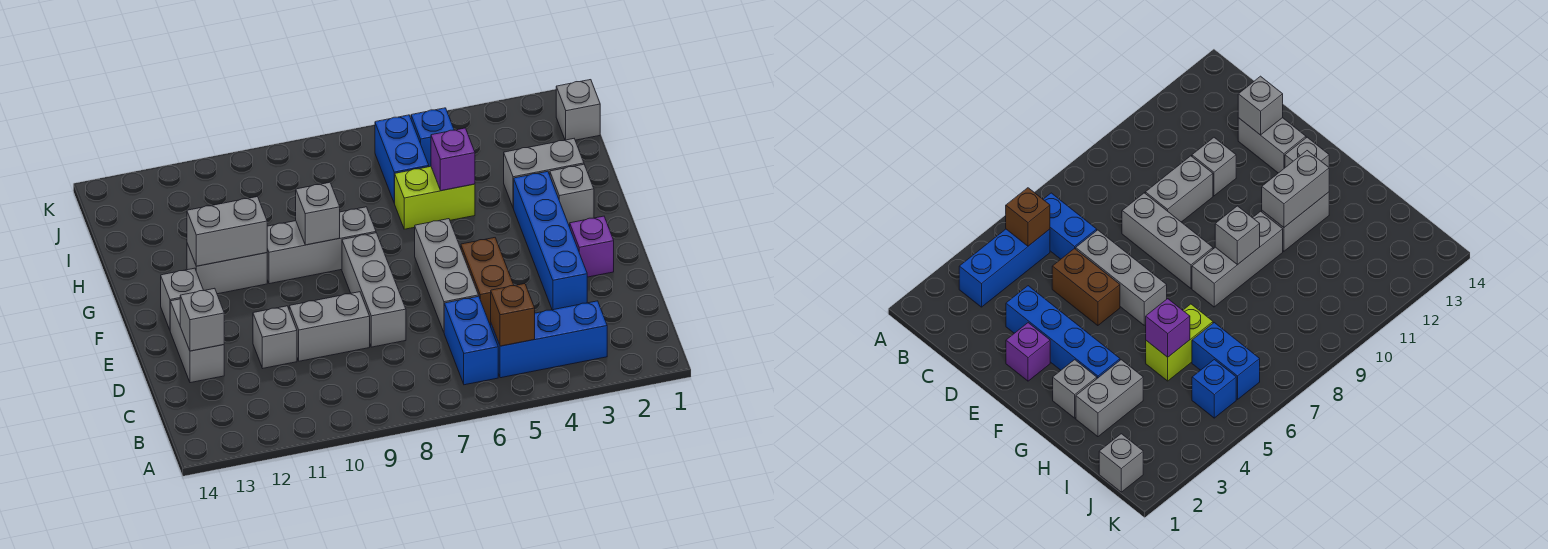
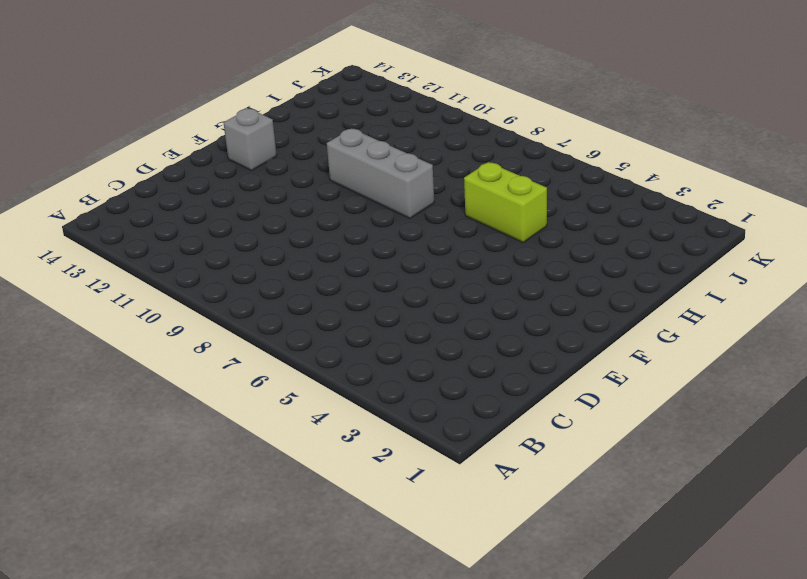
none -> blue 1x3 brick [491,301,607,378]
none -> blue 1x2 brick [444,296,498,385]
none -> blue 1x4 brick [514,171,587,310]

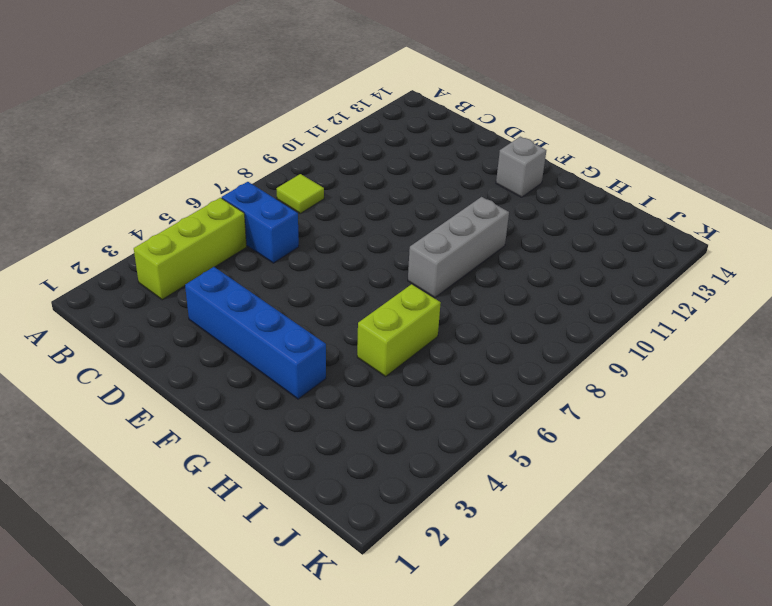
lime 1x3 brick [134,198,247,300] -> blue 1x3 brick [491,301,607,378]
lime 1x1 tile [276,174,324,213] -> none
none -> brown 1x2 brick [461,238,514,324]
none -> grey 1x3 brick [415,219,479,332]
none -> grey 1x3 brick [342,233,406,347]

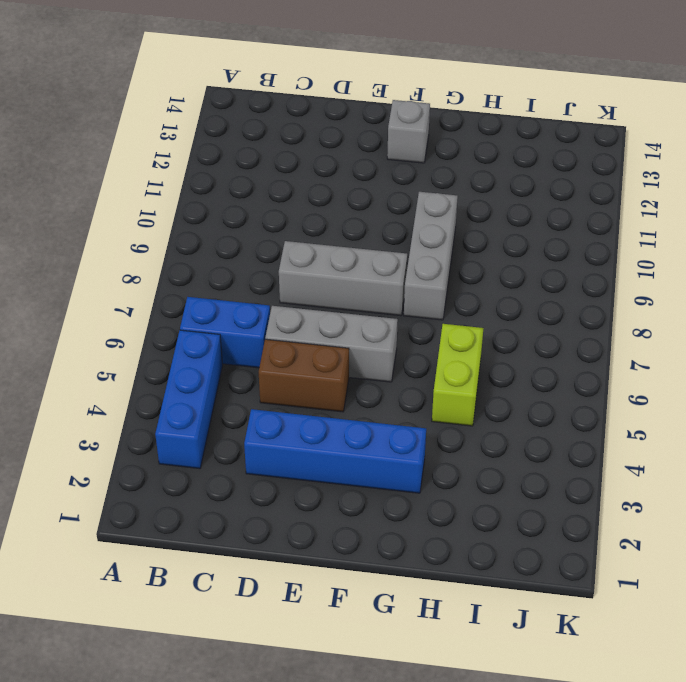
none -> grey 1x2 brick [289,292,370,361]
none -> grey 1x1 brick [253,306,297,368]
none -> grey 1x2 brick [170,299,224,383]

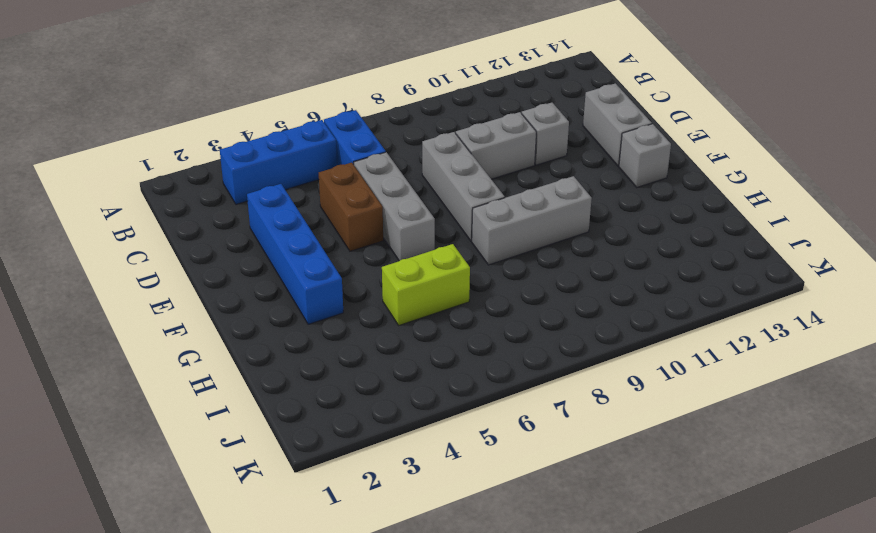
none -> purple 1x1 brick [570,216,614,277]
none -> grey 1x1 brick [550,164,594,225]
none -> grey 1x2 brick [187,244,267,294]

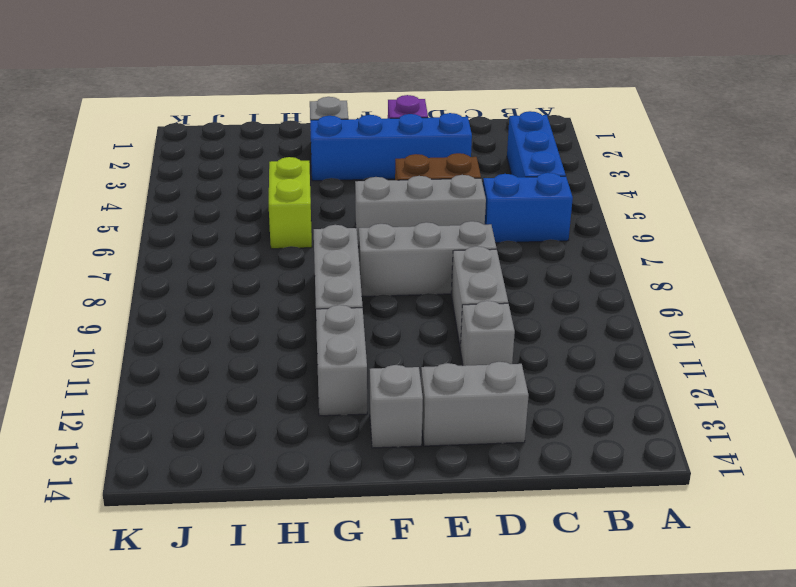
none -> grey 1x2 brick [504,139,584,208]
none -> blue 1x2 brick [375,115,429,203]
none -> grey 1x1 brick [556,80,600,140]

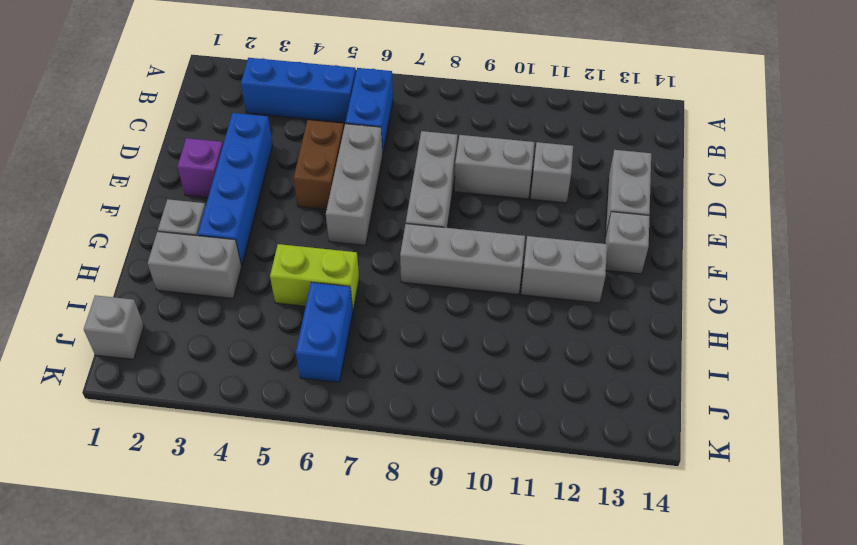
none -> blue 1x1 brick [411,108,454,167]
none -> brown 1x1 brick [491,284,535,346]
none -> grey 1x1 brick [180,288,224,351]

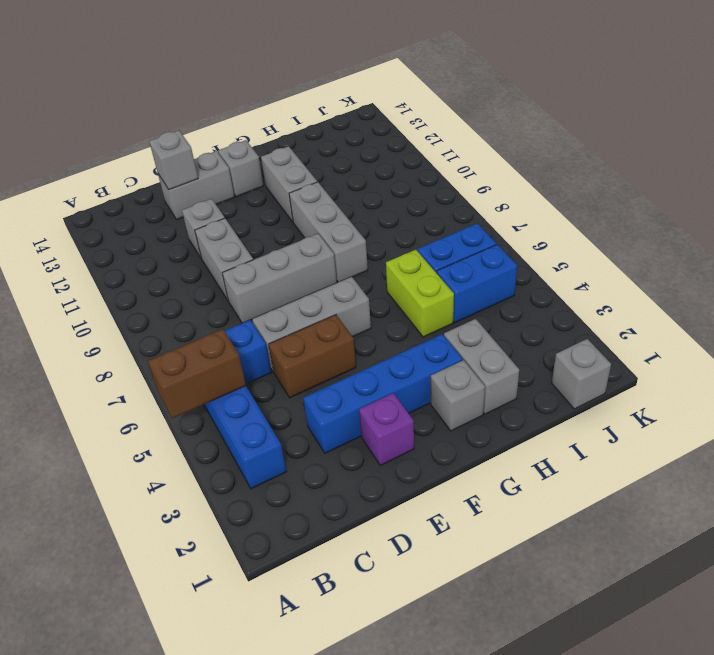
brown 1x2 brick [148,329,246,418] -> brown 1x1 brick [491,284,535,346]
blue 1x2 brick [437,244,517,323] -> blue 1x1 brick [411,108,454,167]
none -> grey 1x1 brick [296,182,340,245]
none -> grey 1x2 brick [187,197,267,266]
none -> purple 1x1 brick [431,128,475,191]

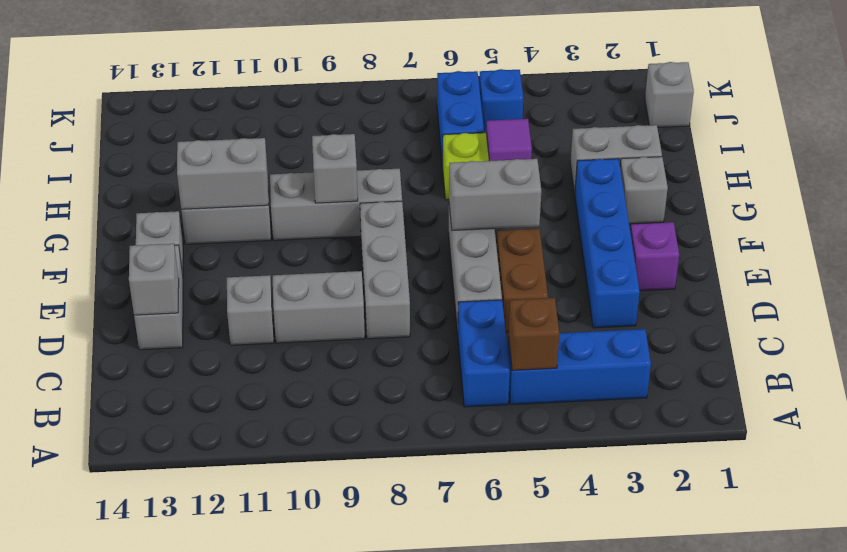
grey 1x2 brick [449,159,541,230] -> none
purple 1x1 tile [486,119,532,161] -> purple 1x1 brick [431,128,475,191]

